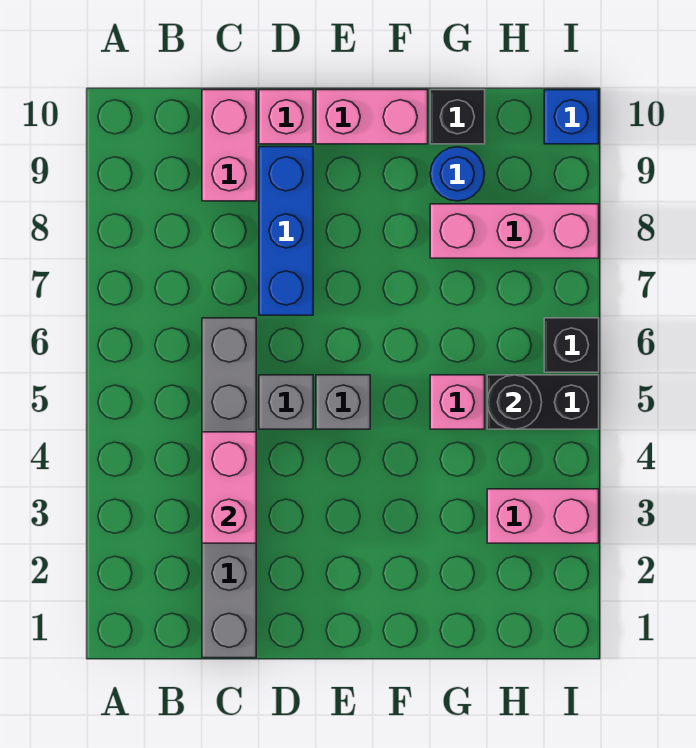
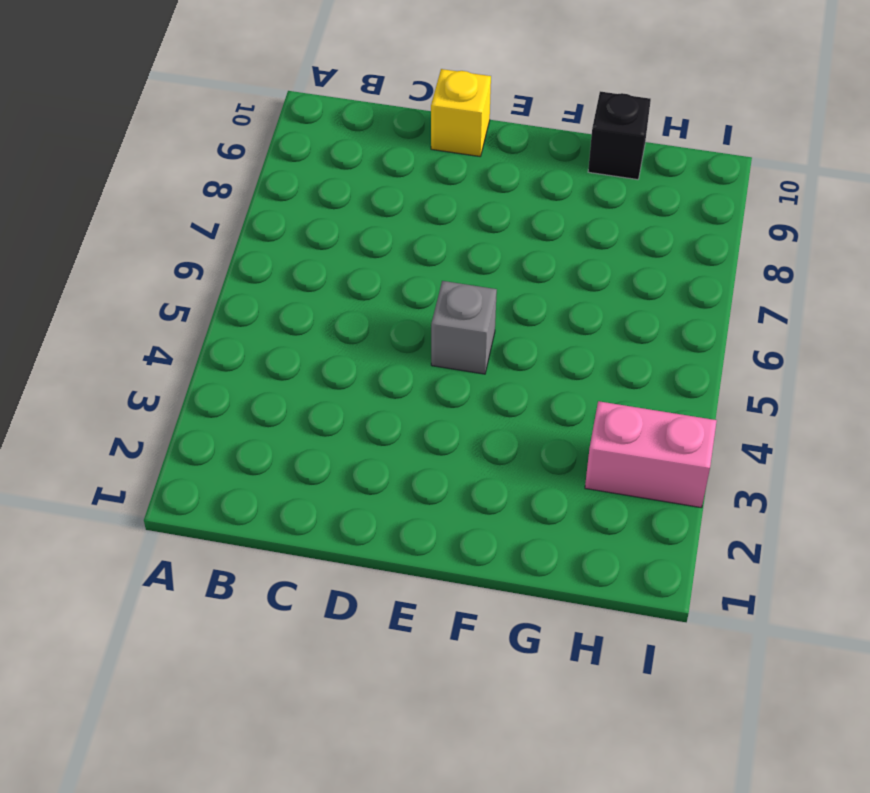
yellow 1x1 brick [431,69,491,156] -> pink 1x1 brick [259,90,313,144]
none -> grey 1x6 brick [202,318,256,658]
none -> pink 1x2 brick [202,90,256,201]
none -> grey 1x1 brick [259,375,313,429]

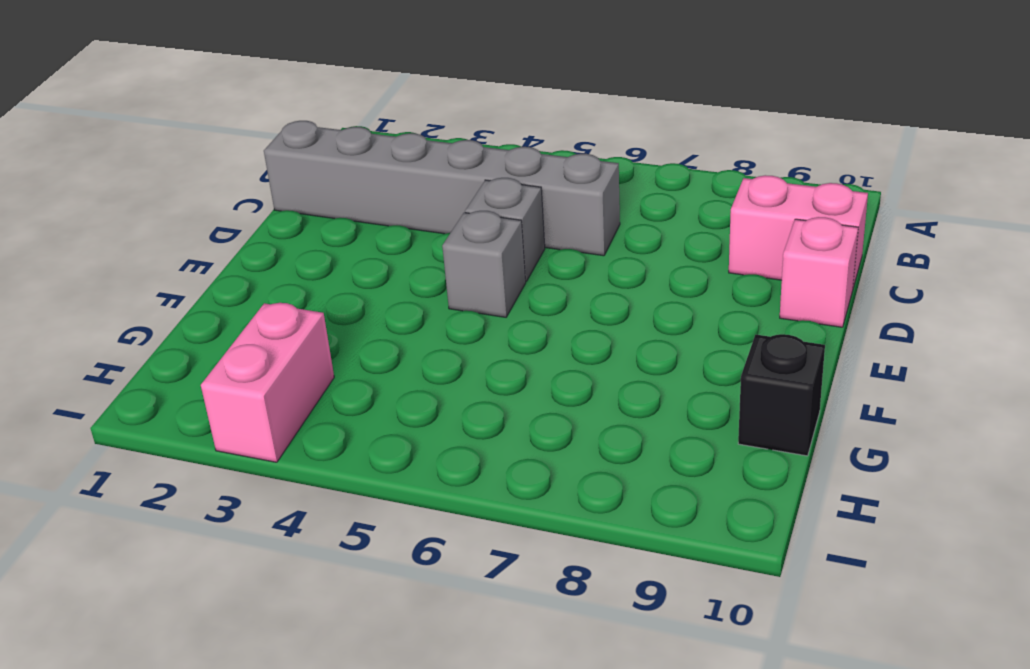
none -> blue 1x3 brick [259,147,313,315]
none -> pink 1x2 brick [316,90,428,144]
none -> pink 1x1 brick [430,375,485,429]

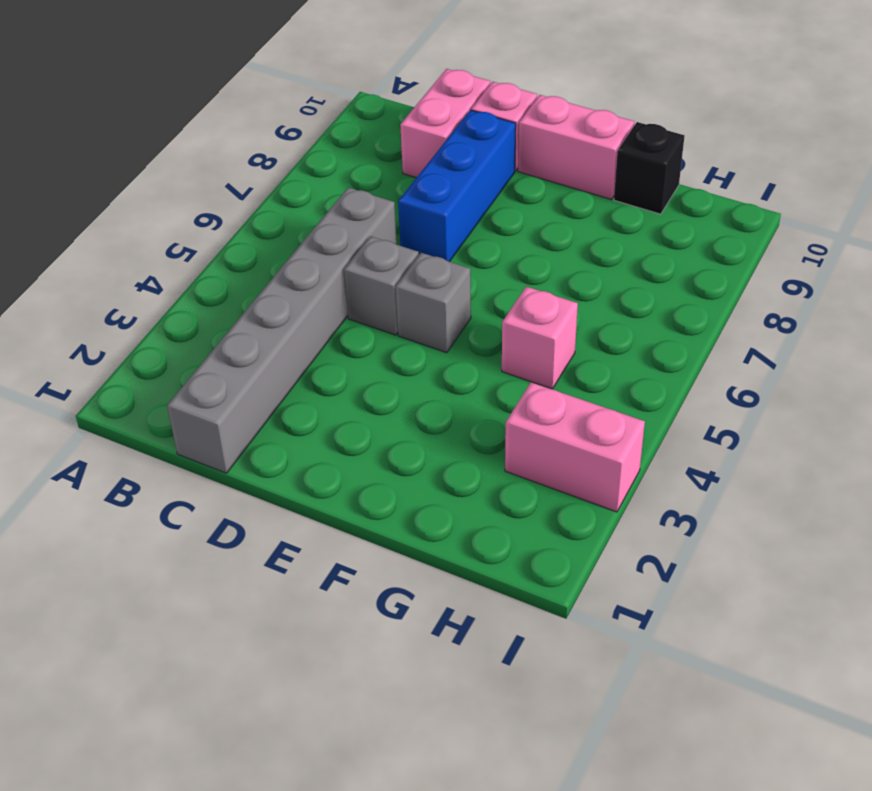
none -> pink 1x3 brick [430,204,599,258]
none -> blue 1x1 round brick [430,147,484,201]
none -> black 1x2 brick [487,375,599,429]

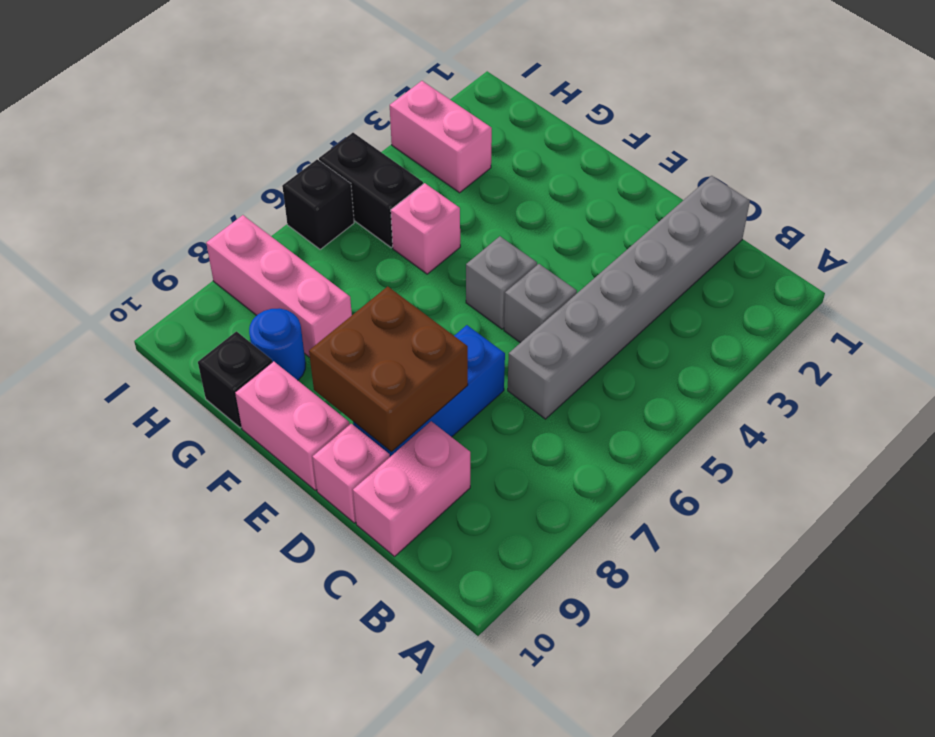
brown 2x2 brick [309,286,468,452] -> none
none -> blue 1x1 brick [544,90,599,144]
none -> pink 1x2 brick [202,432,256,543]
none -> black 1x1 round brick [487,375,542,429]

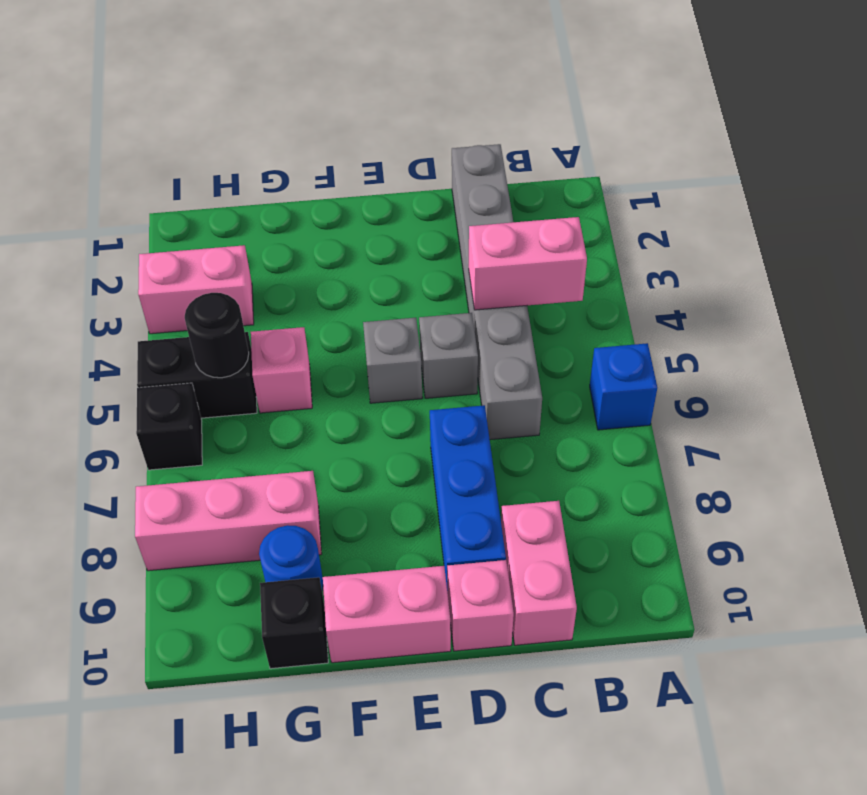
blue 1x1 brick [590,343,657,430] -> blue 1x1 brick moved to [544,90,599,144]
pink 1x2 brick [469,217,587,310] -> pink 1x2 brick turned to [202,432,256,543]

